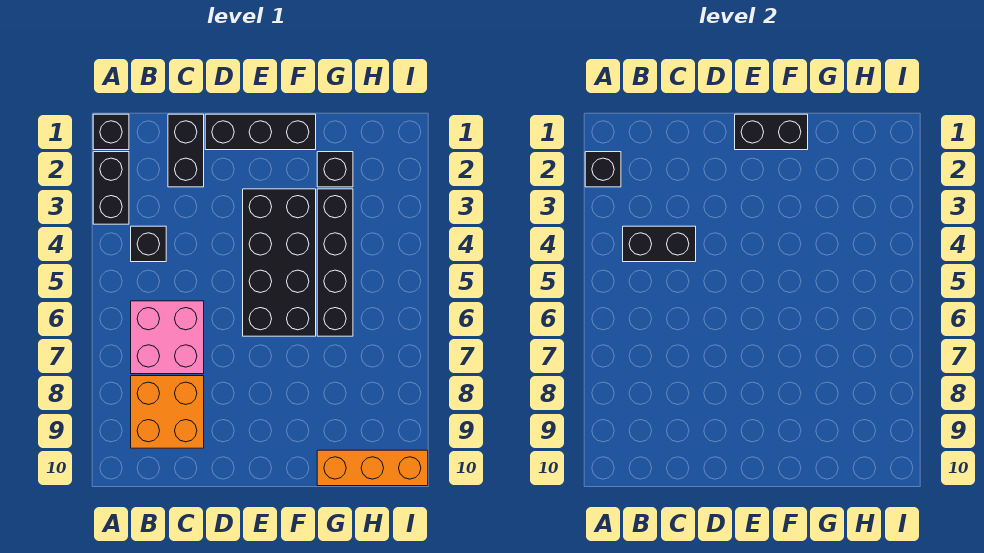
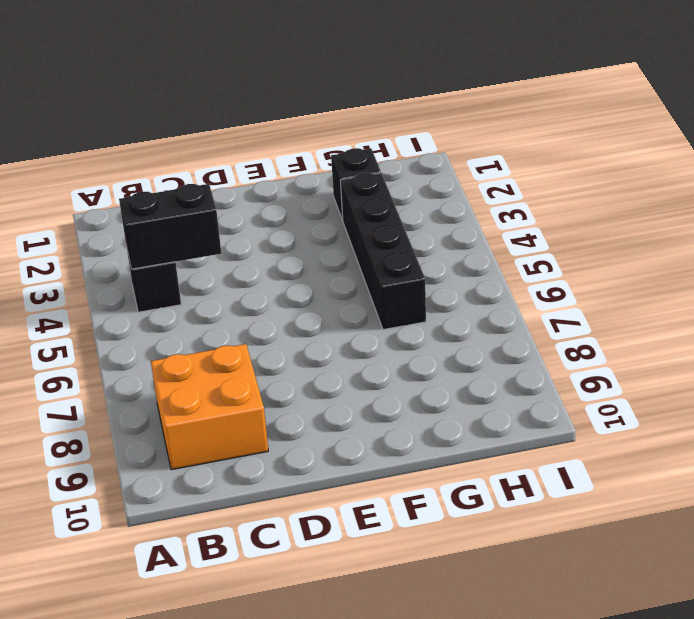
none -> black 1x1 brick [93,114,129,150]
none -> black 1x2 brick [93,152,129,224]
none -> pink 2x2 brick [131,301,204,374]

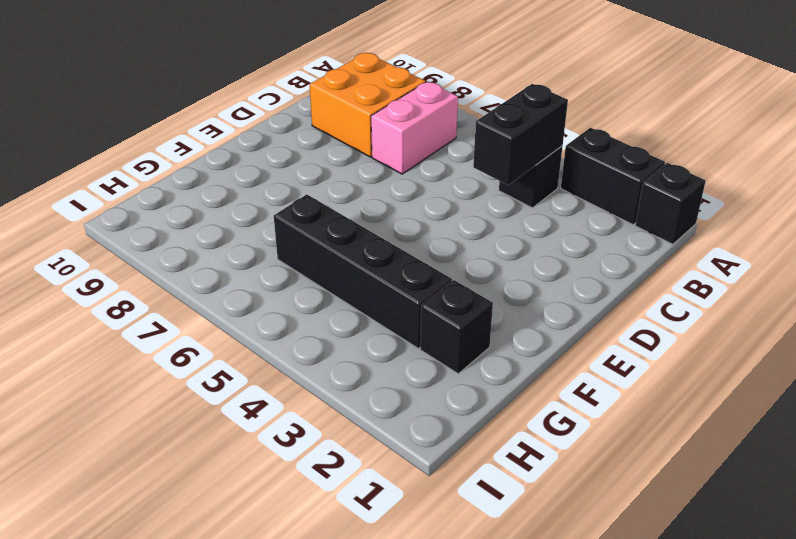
pink 1x2 brick [371,82,458,174] -> pink 2x2 brick [131,301,204,374]
none -> black 1x2 brick [168,114,204,187]
none -> black 1x3 brick [205,114,316,150]
none -> black 2x4 brick [243,189,316,336]

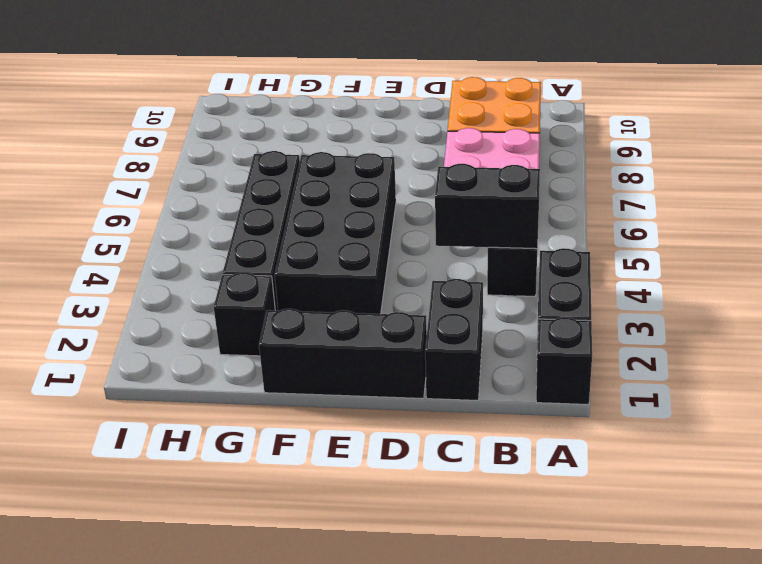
none -> orange 1x3 brick [317,450,428,486]
none -> black 1x1 brick [585,152,621,187]
none -> black 1x2 brick [735,114,808,150]

